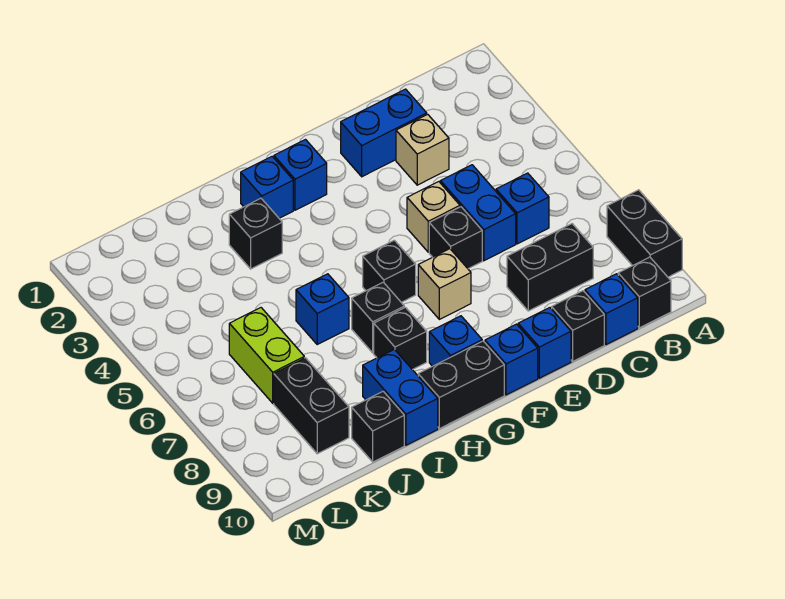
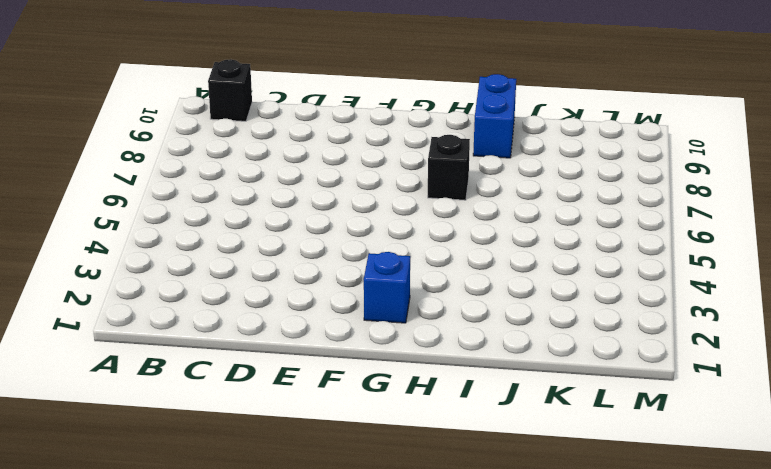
none -> black 1x2 brick [607,190,682,277]
none -> blue 1x1 brick [496,173,549,244]
none -> black 1x2 brick [507,224,593,311]

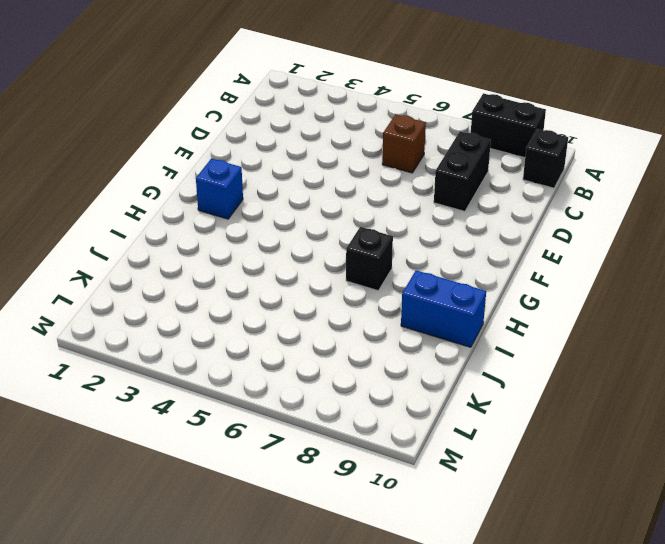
brown 1x1 brick [382,115,426,173] -> blue 1x1 brick [496,173,549,244]
none -> blue 1x1 brick [585,274,638,345]
none -> blue 1x2 brick [341,89,427,177]
none -> tan 1x1 brick [396,114,449,185]

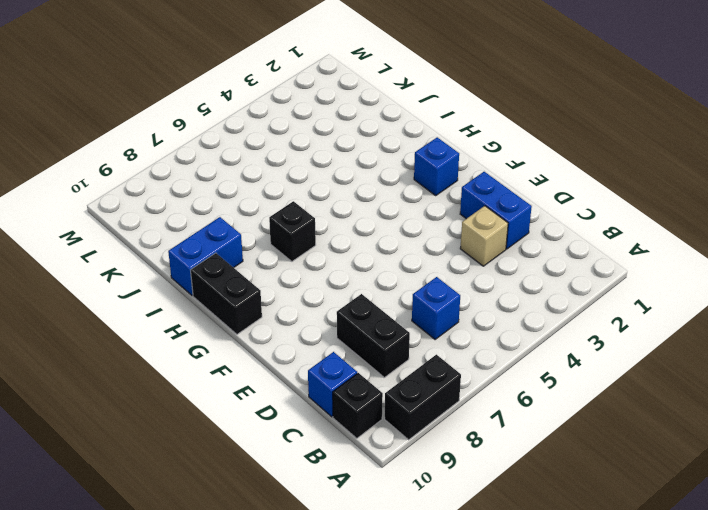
none -> blue 1x2 brick [440,165,516,261]
none -> black 1x1 brick [552,291,604,361]
none -> tan 1x1 brick [407,182,460,252]

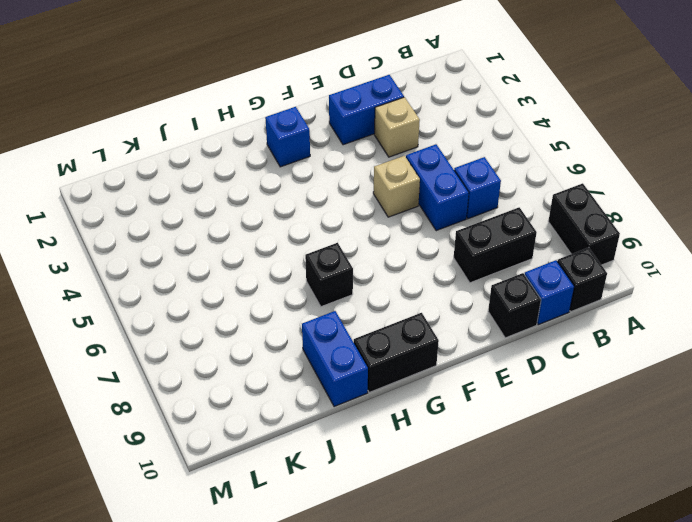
none -> black 1x1 brick [429,207,482,269]
none -> blue 1x1 brick [518,308,571,378]
none -> tan 1x1 brick [418,249,471,319]

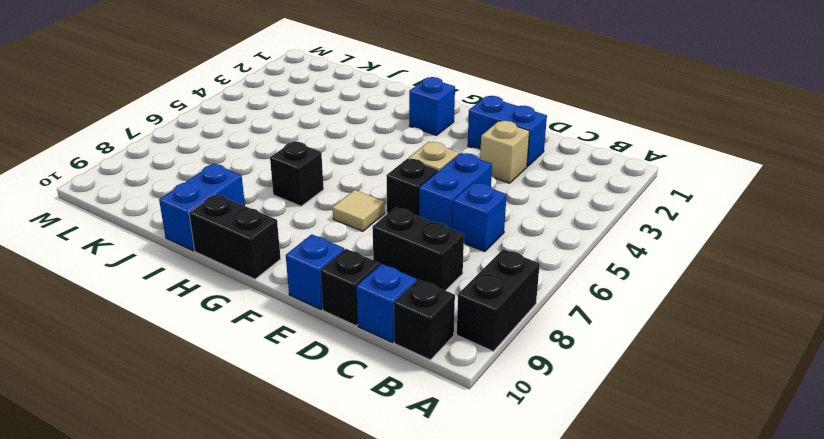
tan 1x1 tile [332,190,385,231] -> tan 1x1 brick [418,249,471,319]
none -> blue 1x1 brick [485,324,538,395]
none -> black 1x1 brick [363,240,416,302]
none -> blue 1x1 brick [429,316,482,366]

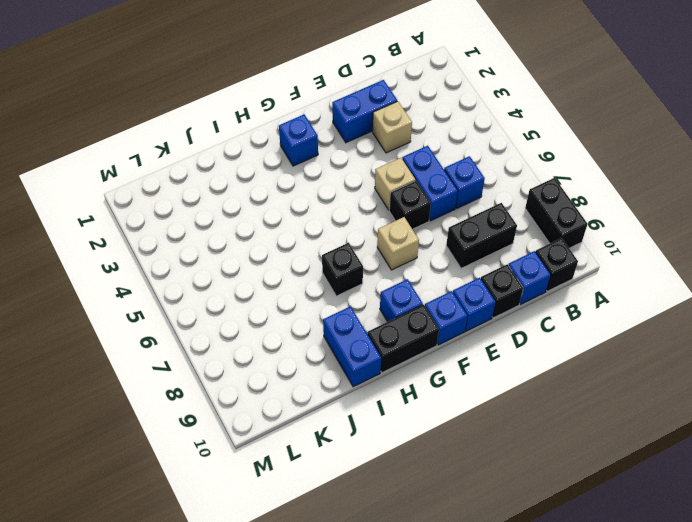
none -> black 1x1 brick [363,240,416,302]
none -> blue 1x1 brick [241,156,293,218]
none -> black 1x1 brick [374,307,427,370]

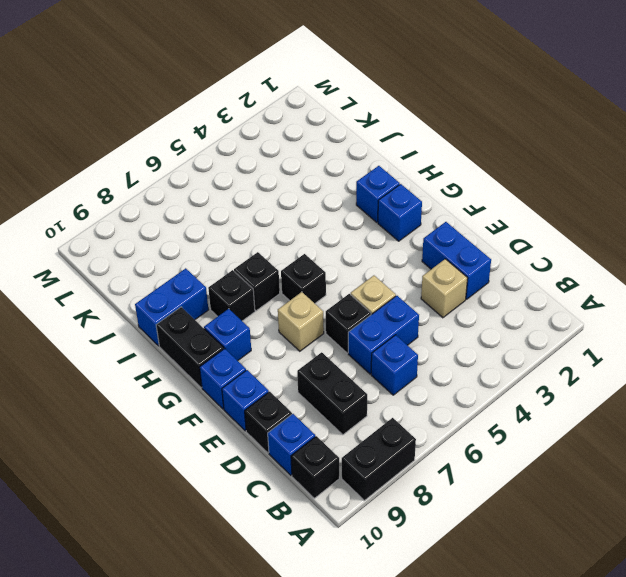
none -> black 1x1 brick [229,198,282,269]
none -> blue 1x1 brick [296,274,349,344]
none -> black 1x1 brick [352,391,404,462]

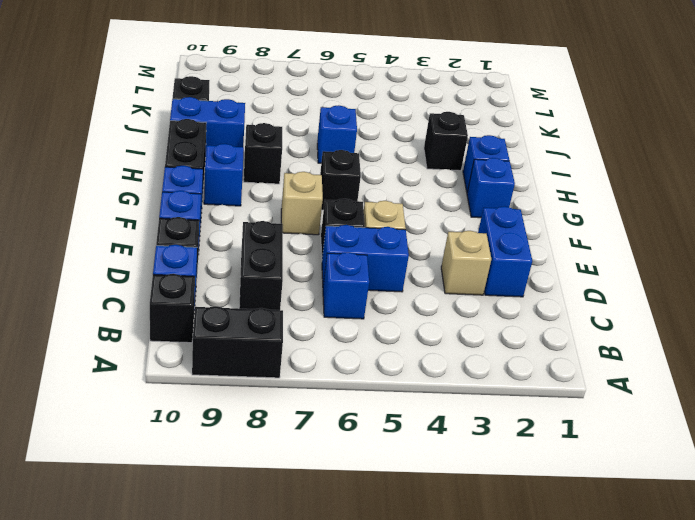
none -> black 1x1 brick [352,282,404,353]
none -> lime 1x2 brick [229,308,304,403]
none -> black 1x2 brick [274,358,349,454]

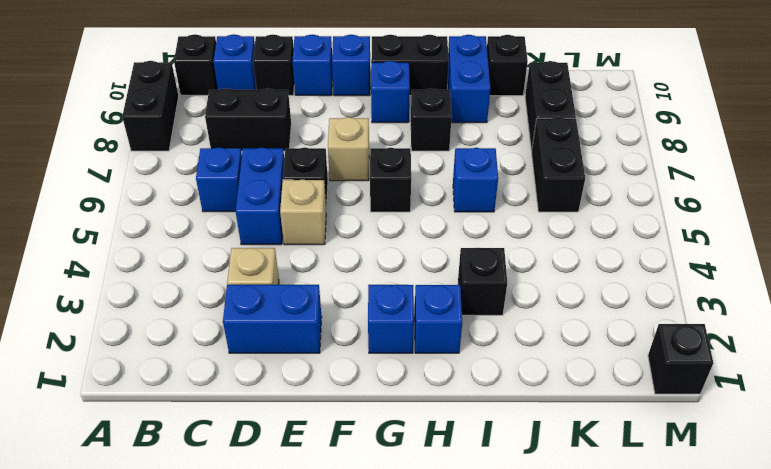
black 1x2 brick [532,117,585,212] -> lime 1x2 brick [229,308,304,403]
black 1x1 brick [648,324,713,394] -> black 1x1 brick moved to [352,282,404,353]

